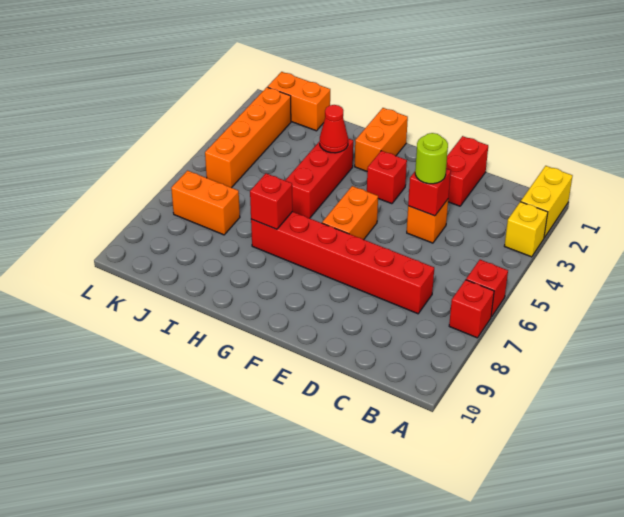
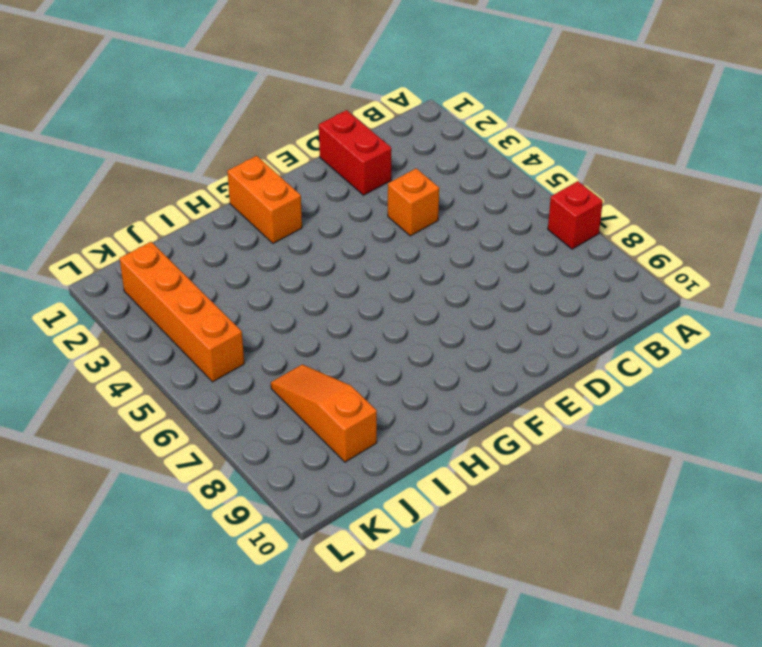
orange 1x3 slope [271,364,377,462] -> orange 1x2 brick [171,171,240,235]
none -> yellow 1x2 brick [521,166,573,238]
none -> yellow 1x1 brick [505,202,548,257]
none -> red 1x1 brick [466,260,508,317]

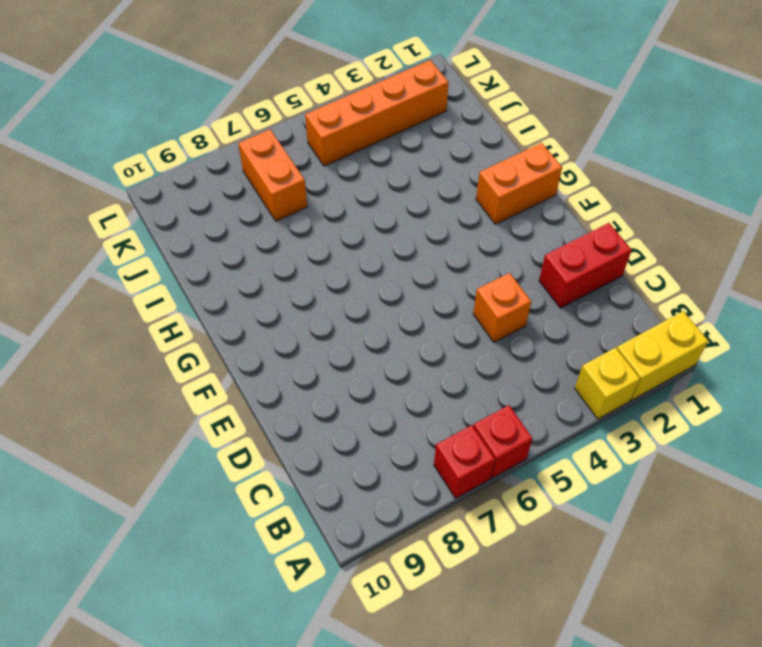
none -> red 1x6 brick [251,212,434,314]
none -> red 1x1 brick [367,151,407,204]
none -> orange 1x2 brick [322,186,378,240]

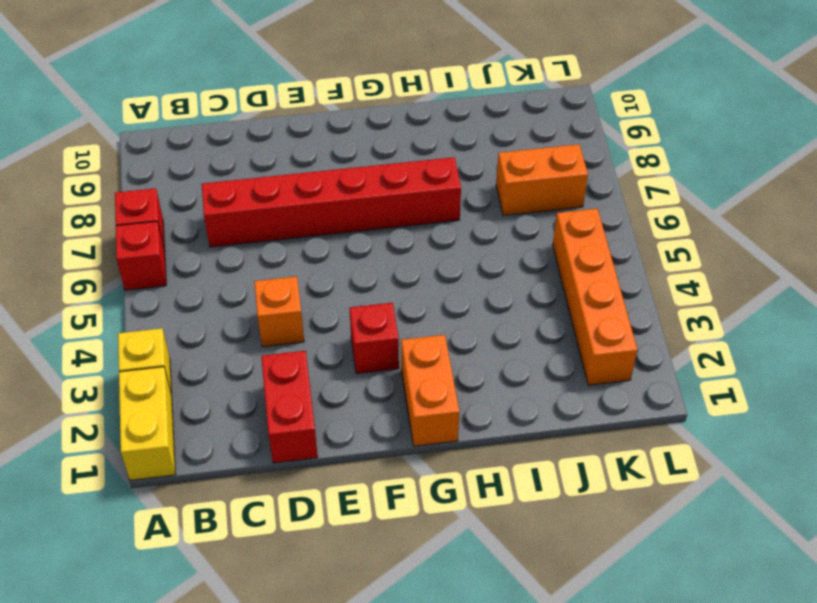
none -> orange 1x2 brick [322,186,378,240]
none -> red 1x3 brick [285,139,353,218]
none -> orange 1x2 brick [268,72,330,131]

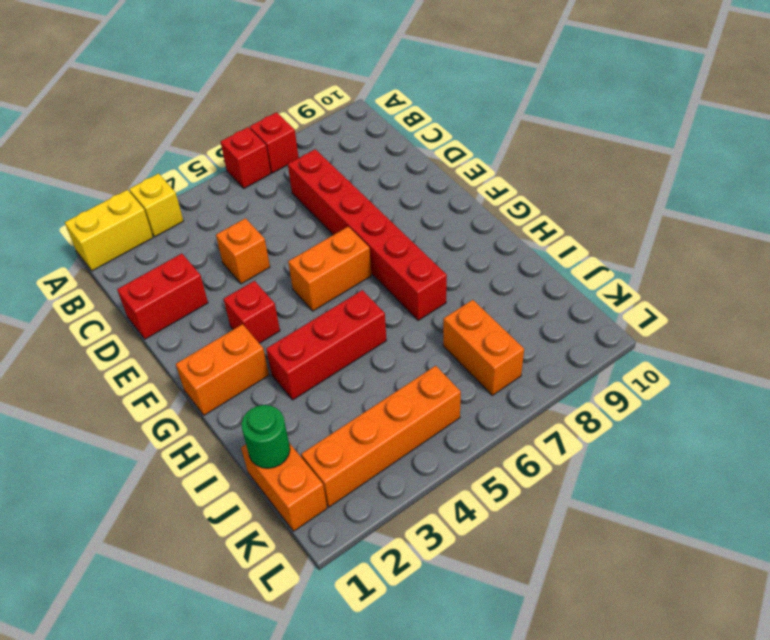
green 1x1 round brick [241,405,290,468] -> none
none -> red 1x1 brick [408,169,451,216]
none -> red 1x1 cone [320,105,348,153]
none -> red 1x1 brick [250,173,292,229]

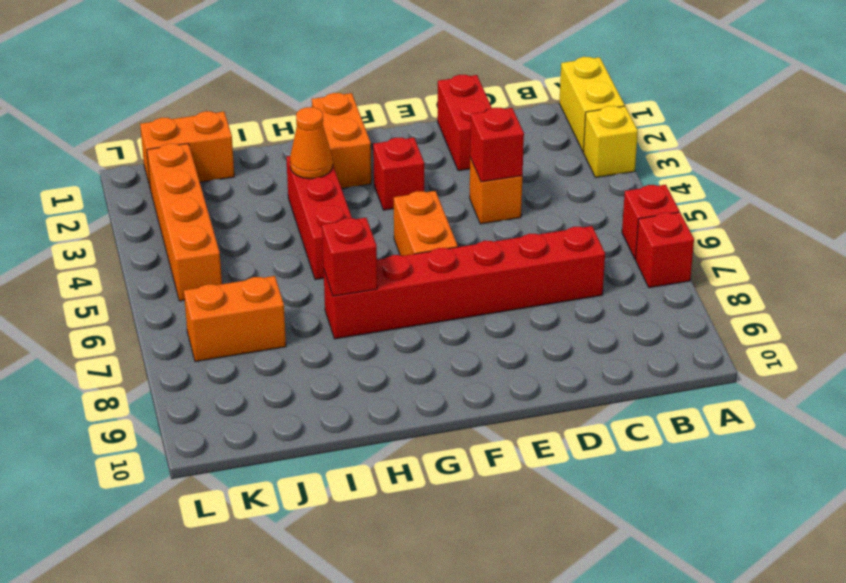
orange 1x1 cone [290,107,333,179] -> red 1x1 cone [320,105,348,153]
none -> lime 1x1 round brick [415,133,448,184]

